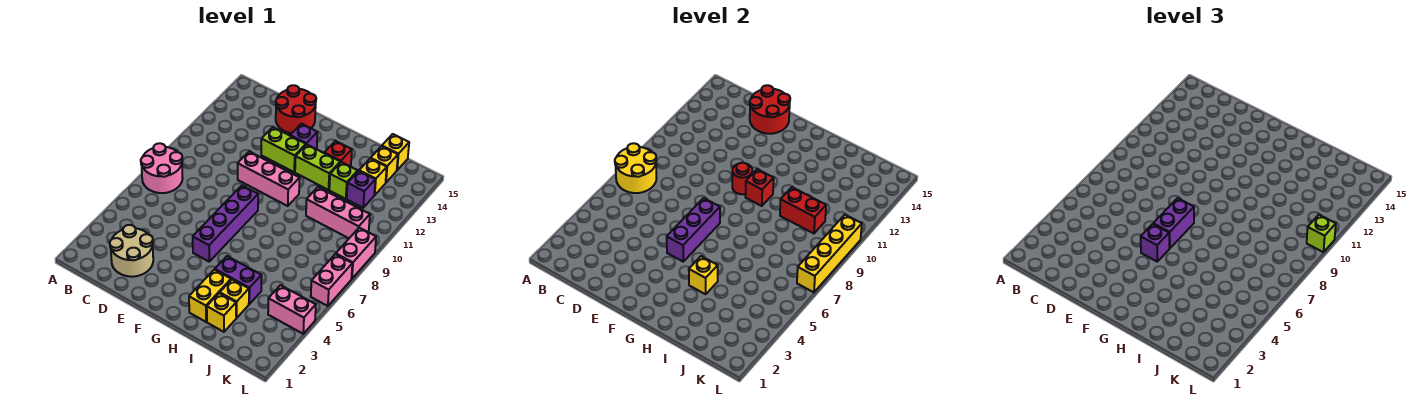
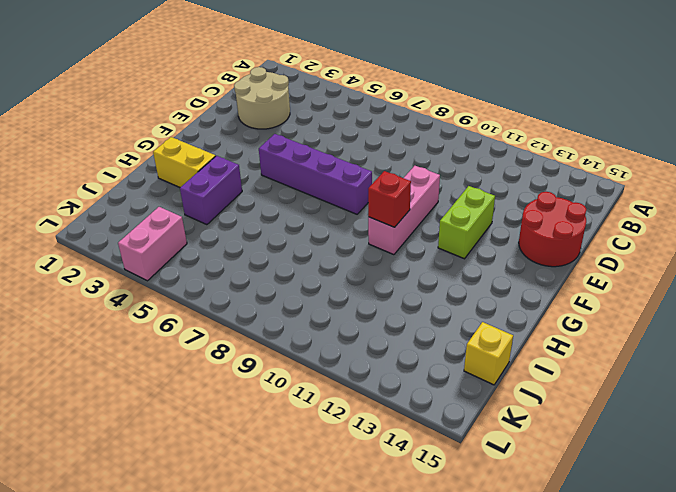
none -> pink 2x2 round brick [141,143,182,193]
none -> purple 1x1 brick [290,124,317,149]
none -> lime 1x2 brick [295,145,340,190]
none -> red 1x1 brick [324,141,352,166]

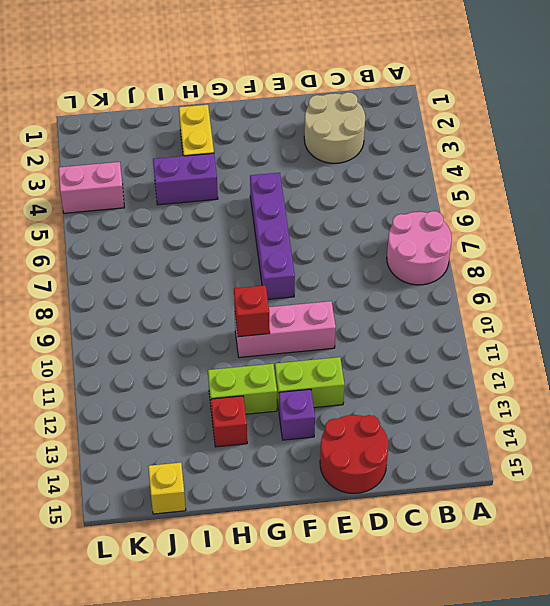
none -> yellow 1x1 brick [207,293,236,332]
none -> yellow 1x1 brick [220,279,249,318]
none -> pink 1x3 brick [306,187,370,238]
none -> lime 1x1 brick [329,162,358,199]

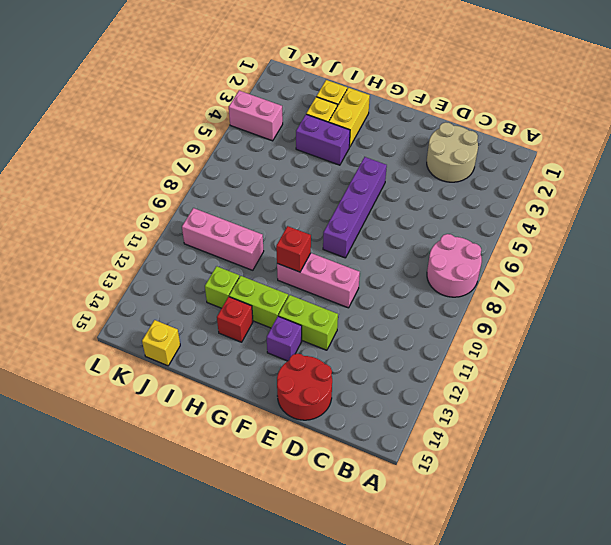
none -> purple 1x1 brick [347,171,375,208]
none -> yellow 1x1 brick [359,158,387,195]
none -> yellow 1x1 brick [371,146,398,182]
none -> pink 1x2 brick [311,254,352,306]

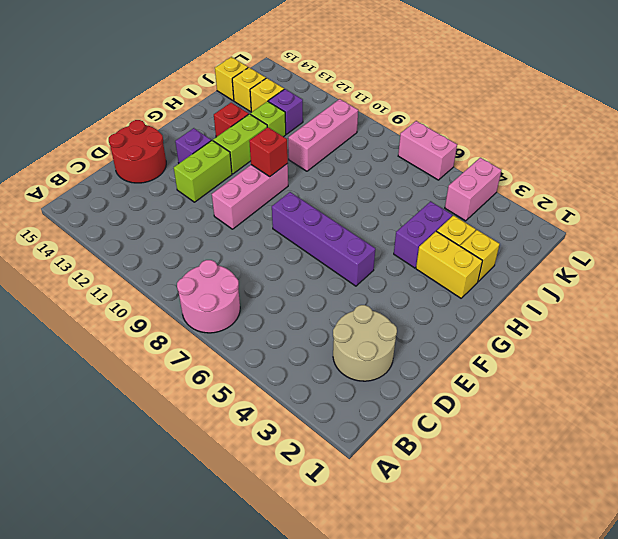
none -> pink 1x2 brick [336,228,376,279]
none -> yellow 2x2 round brick [615,143,656,193]
none -> red 2x2 round brick [750,85,790,134]
none -> purple 1x3 brick [667,198,720,261]

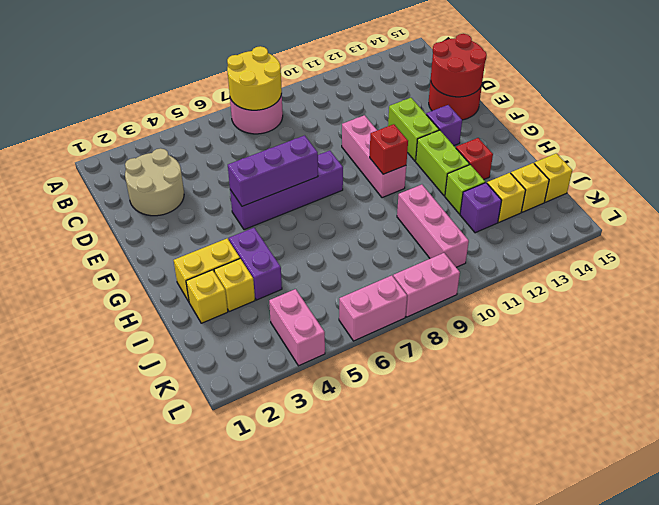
none -> red 1x1 round brick [732,163,752,194]
none -> yellow 1x1 brick [689,256,718,294]
none -> red 1x2 brick [780,187,826,233]
none -> yellow 1x4 brick [797,215,862,292]

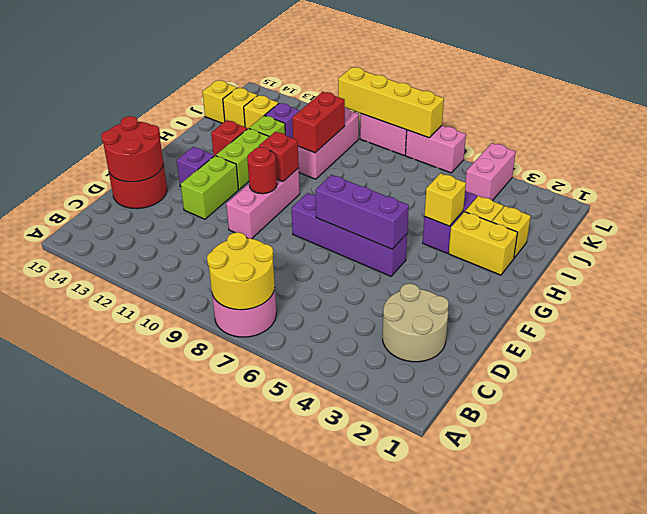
none -> purple 1x1 brick [1141,224,1169,261]
none -> purple 1x2 brick [1153,198,1194,248]
none -> lime 1x1 brick [1307,215,1336,252]

